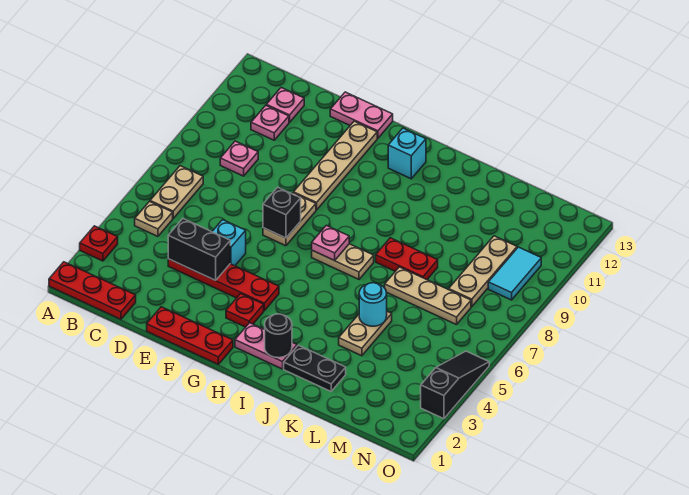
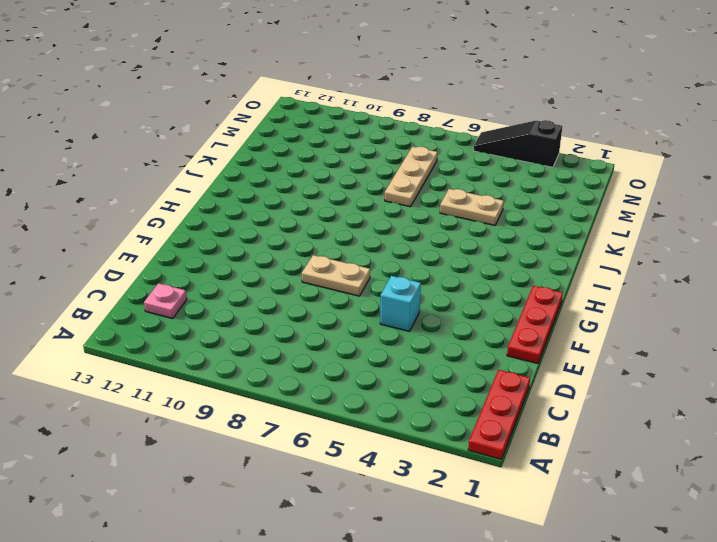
none -> red 1x1 plate [80,226,118,261]
none -> tan 1x1 plate [135,202,173,236]
none -> tan 1x2 plate [150,166,203,218]

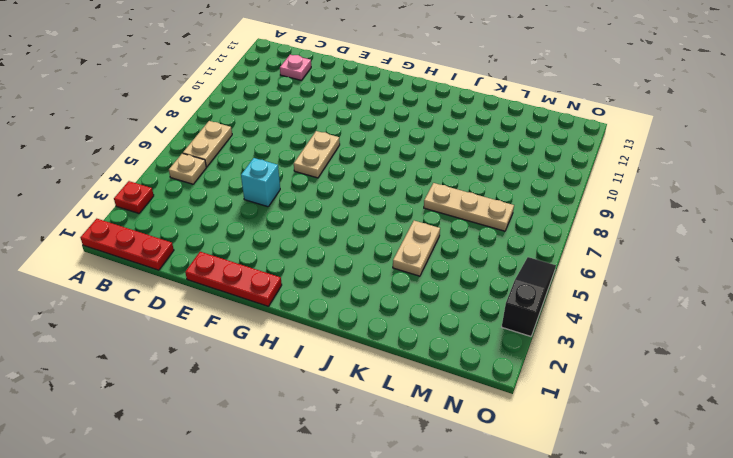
none -> pink 1x1 plate [220,141,258,176]
none -> pink 1x1 plate [251,106,289,140]
none -> red 1x4 plate [168,259,279,311]

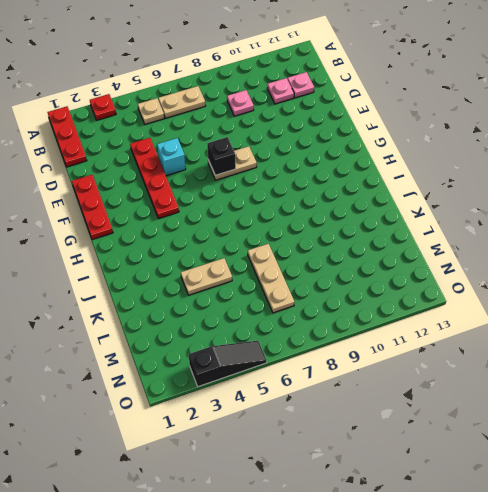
none -> pink 1x2 plate [330,92,393,138]
none -> tan 1x4 plate [294,121,377,210]
none -> red 1x1 plate [226,294,264,327]

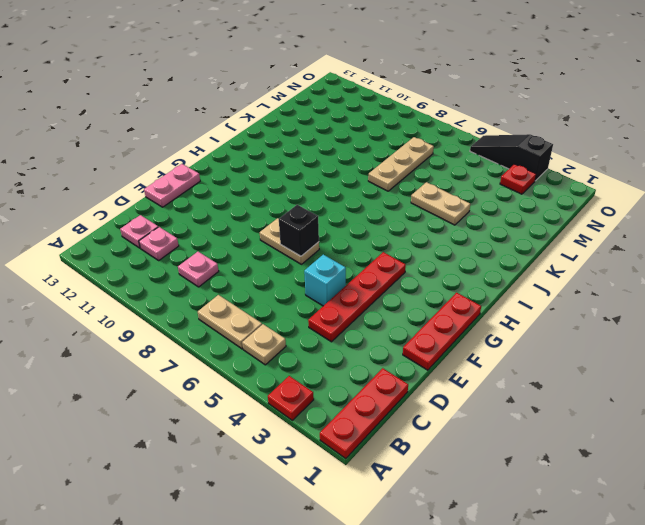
red 1x1 plate [500,164,536,194] -> red 1x1 plate moved to [226,294,264,327]
none -> tan 1x4 plate [294,121,377,210]
none -> pink 1x2 plate [235,323,297,369]
none -> tan 1x2 plate [312,244,374,279]

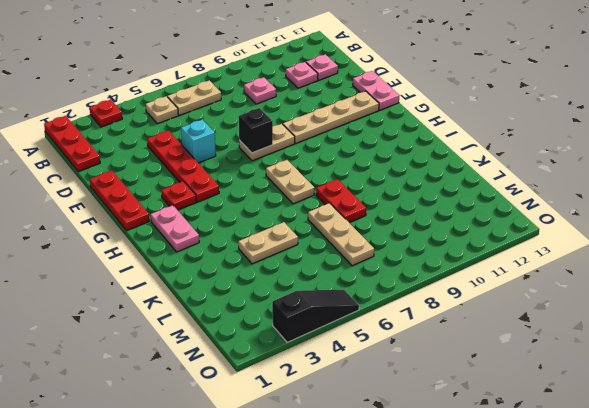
none -> cyan 1x1 brick [388,128,426,179]
none -> black 1x2 plate [284,345,346,391]
none -> tan 1x3 plate [449,236,517,307]

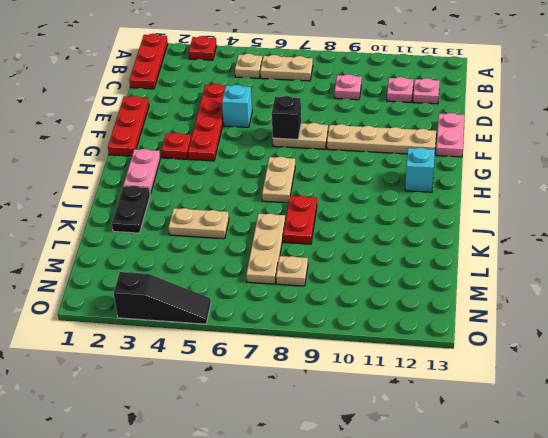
tan 1x1 plate [276,256,308,286] -> tan 1x3 plate [449,236,517,307]
none -> cyan 1x2 tile [488,247,541,300]
none -> black 1x2 brick [168,219,230,280]
none -> pink 1x1 plate [312,225,349,261]

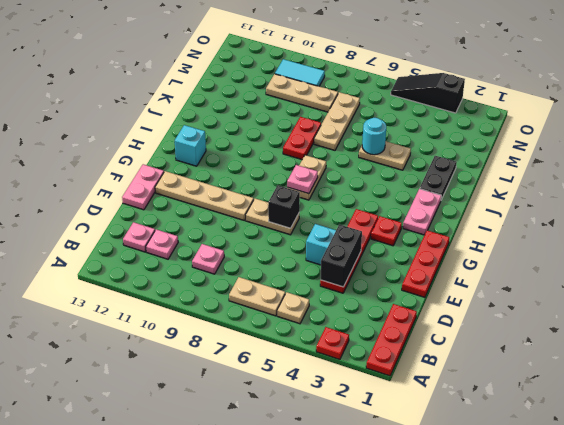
none -> black 1x1 round brick [265,314,292,358]

